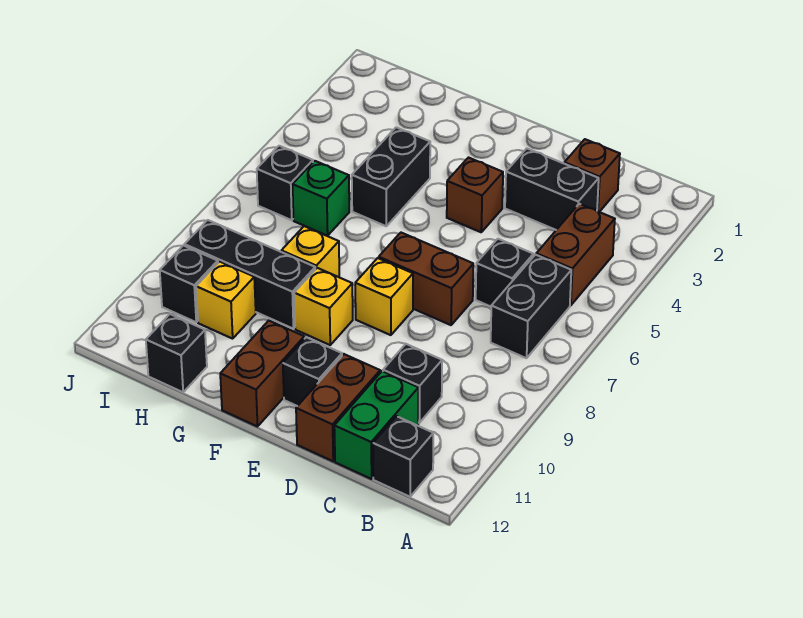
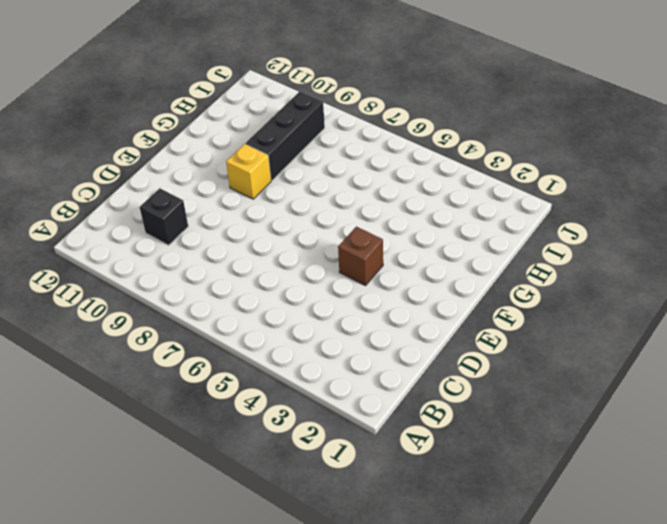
none -> brown 1x2 brick [536,204,615,306]
none -> black 1x2 brick [491,255,571,358]
none -> black 1x1 brick [373,416,433,497]

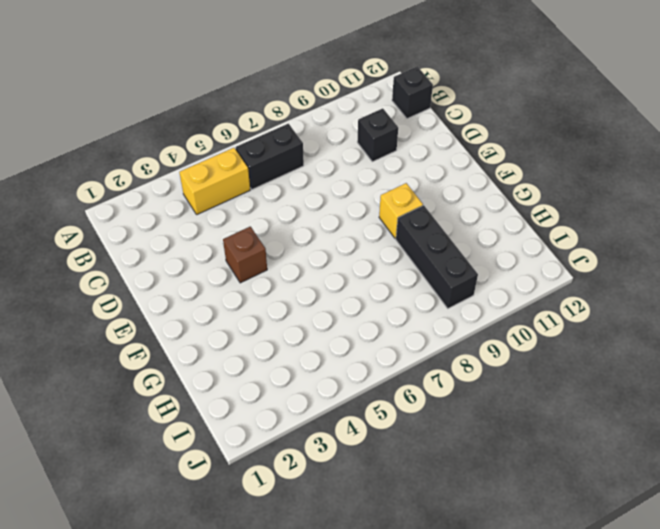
yellow 1x2 brick [179,148,250,214] -> brown 1x2 brick [536,204,615,306]
none -> brown 1x1 brick [564,139,620,212]
none -> black 1x2 brick [505,148,599,230]
none -> black 1x1 brick [476,239,534,307]

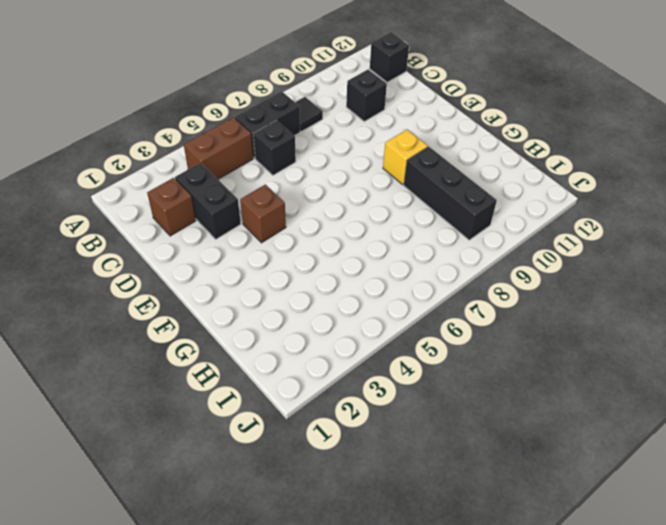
black 1x1 tile [295,97,323,131] -> none
none -> green 1x2 brick [334,371,419,479]
none -> brown 1x2 brick [379,233,473,325]
none -> brown 1x2 brick [296,354,380,461]

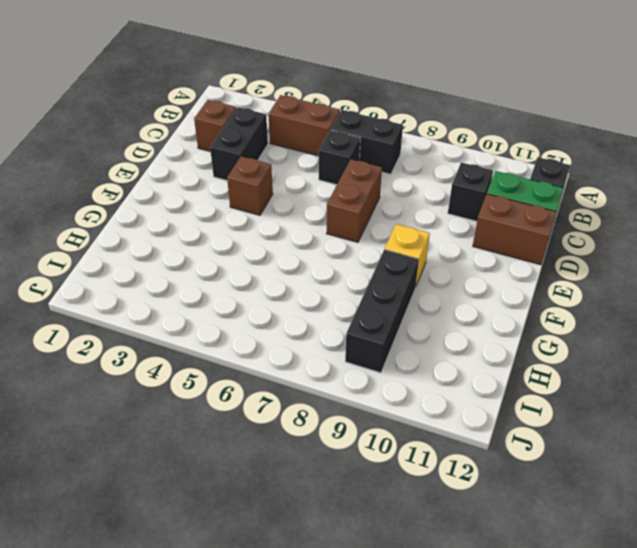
none -> yellow 1x1 brick [355,258,413,335]
none -> black 1x1 brick [283,337,342,406]
none -> brown 1x2 brick [220,321,304,427]

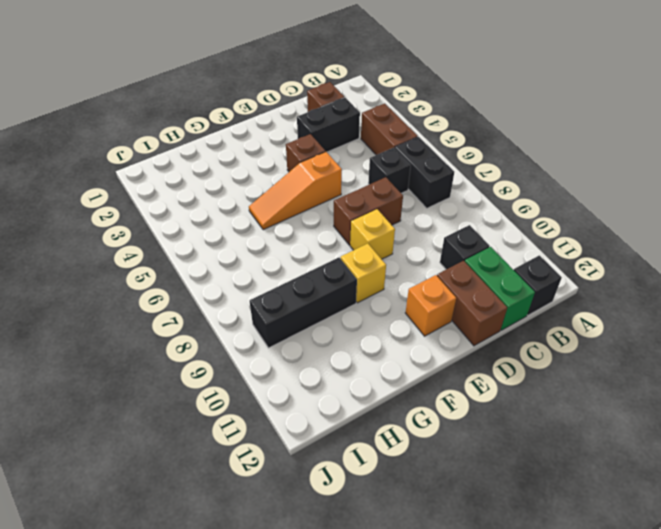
orange 1x3 slope [249,152,342,230] -> black 1x2 brick [352,127,430,226]
orange 1x1 brick [406,275,456,336] -> black 1x1 brick [283,337,342,406]
none -> brown 1x2 brick [220,321,304,427]
none -> yellow 1x1 brick [281,226,339,277]
none -> green 1x1 brick [293,161,349,236]

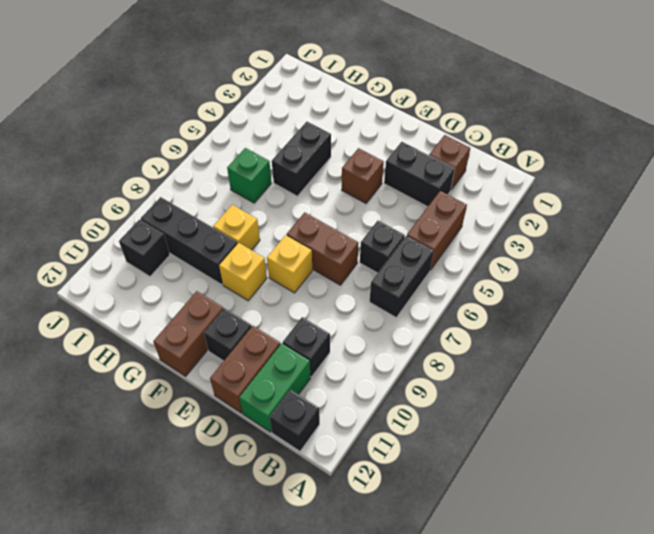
none -> yellow 1x1 brick [196,261,256,339]
none -> black 1x1 brick [146,314,207,392]
none -> black 1x1 brick [257,146,313,220]

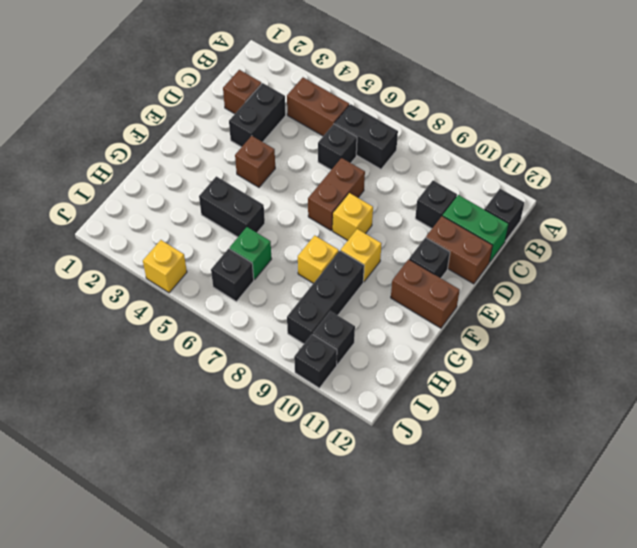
yellow 1x1 brick [143,240,187,293] -> yellow 1x1 brick moved to [196,261,256,339]
black 1x1 brick [294,334,337,388] -> black 1x1 brick moved to [146,314,207,392]

